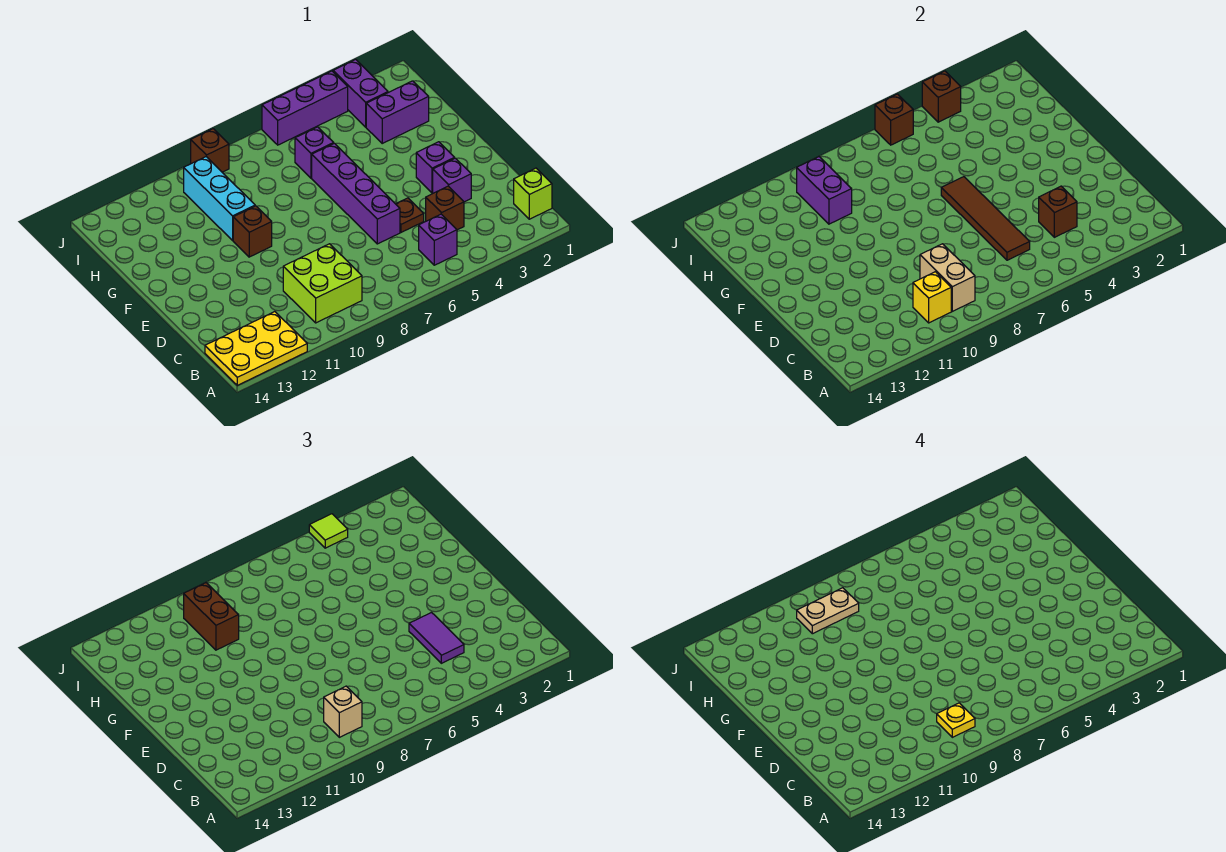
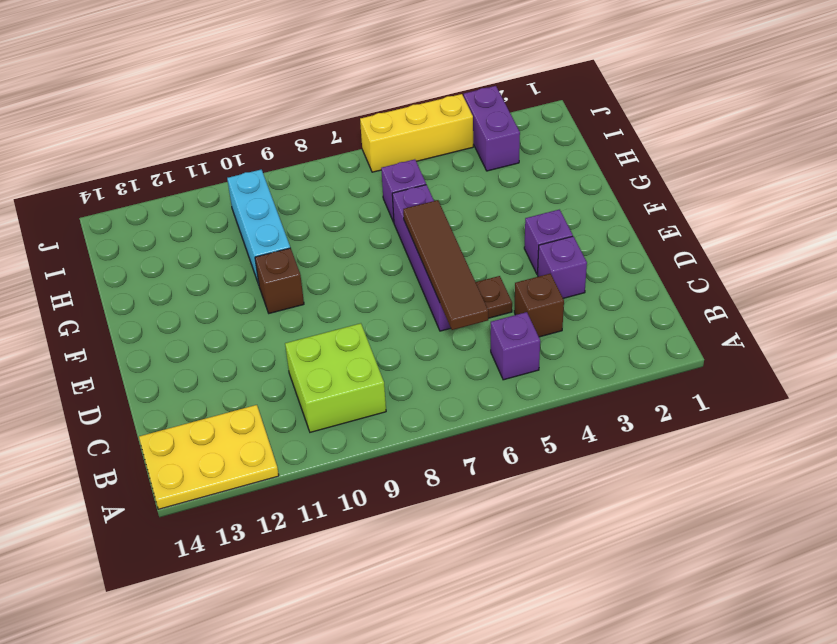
yellow 1x3 brick [360,94,473,172] -> purple 1x3 brick [262,71,348,145]
none -> lime 1x1 brick [514,168,552,219]
none -> purple 1x2 brick [366,81,429,143]
none -> brown 1x1 brick [191,129,229,172]

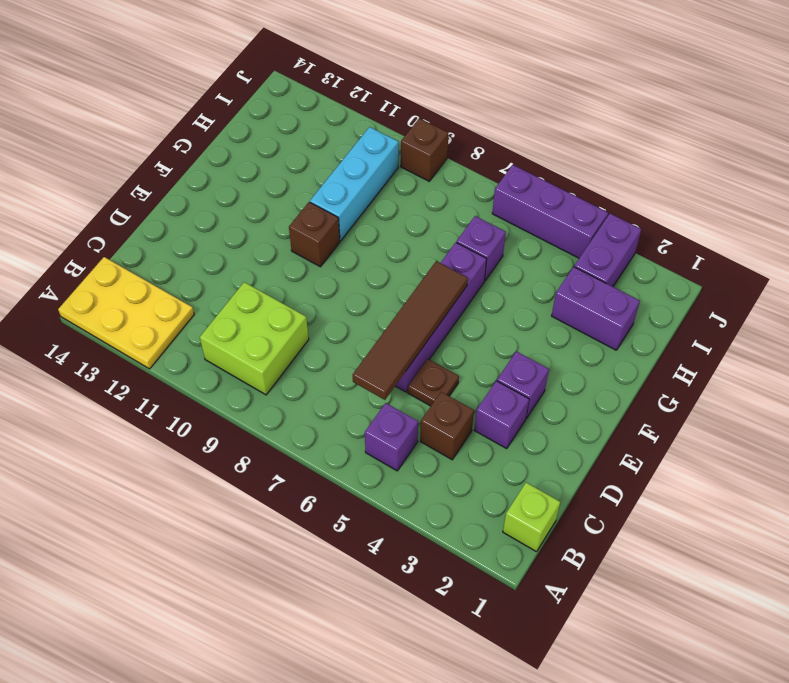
none -> tan 1x2 brick [920,244,975,311]
none -> yellow 1x1 brick [913,272,951,323]
none -> brown 1x1 brick [1039,186,1077,237]

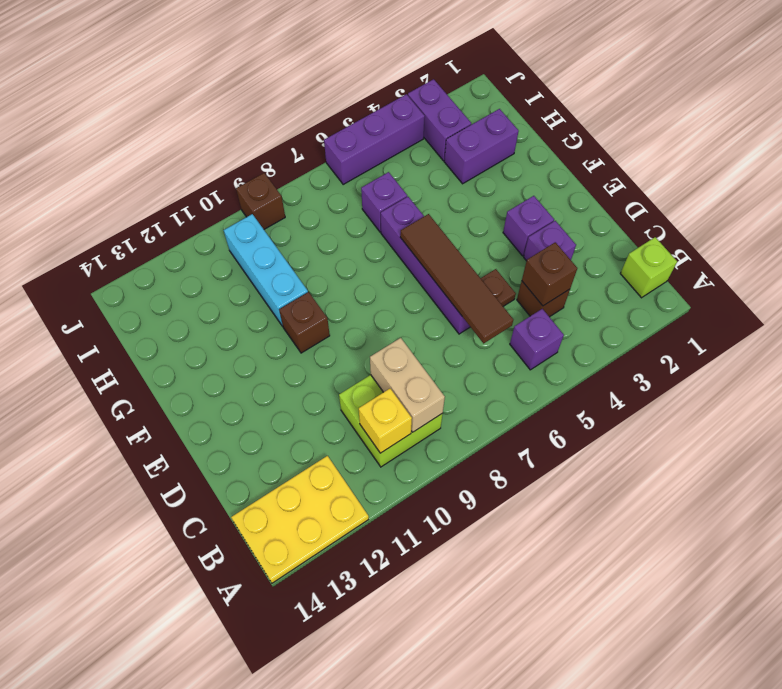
none -> purple 1x2 brick [797,157,852,224]
none -> brown 1x1 brick [922,71,961,122]
none -> brown 1x1 brick [875,94,913,145]

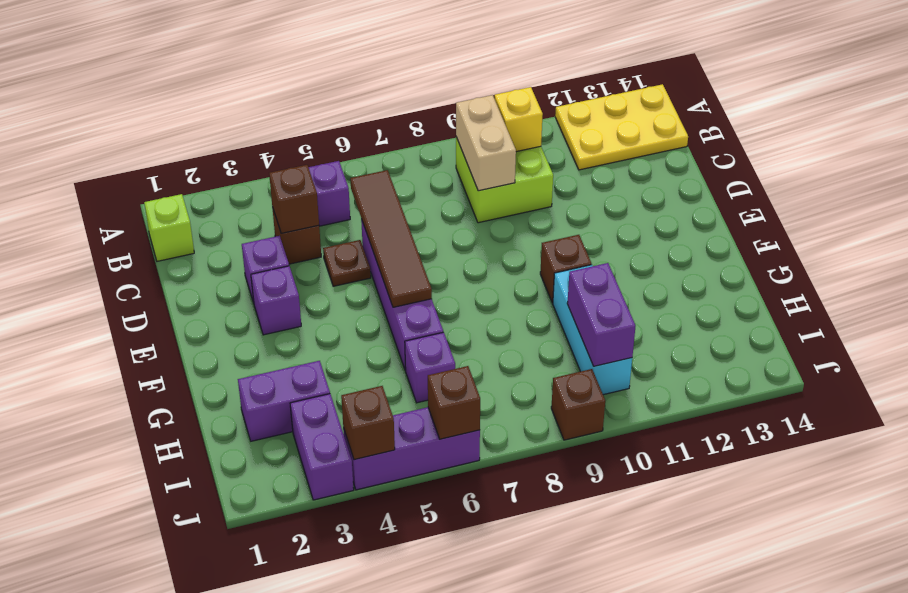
none -> tan 1x1 brick [324,686,362,737]
none -> purple 1x2 tile [409,613,464,663]
none -> brown 1x2 brick [184,583,239,650]

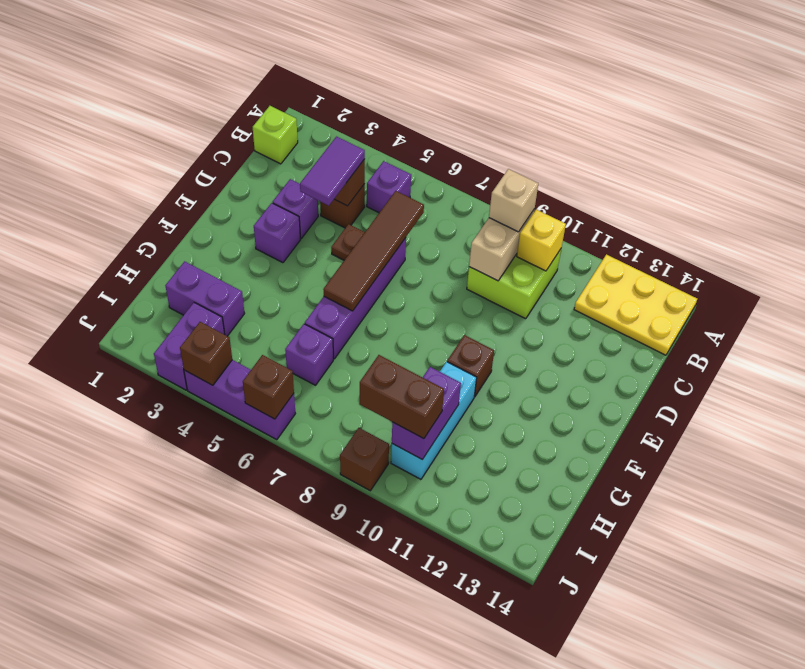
brown 1x2 brick [360,355,444,439] -> brown 1x2 brick turned to [184,583,239,650]
none -> lime 1x1 tile [309,514,348,548]
none -> yellow 1x1 plate [937,703,975,737]
none -> tan 1x2 plate [797,588,859,634]

